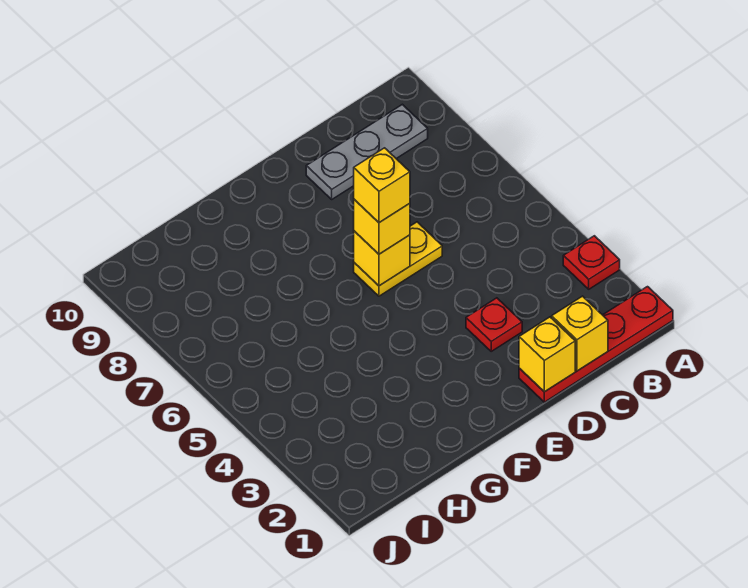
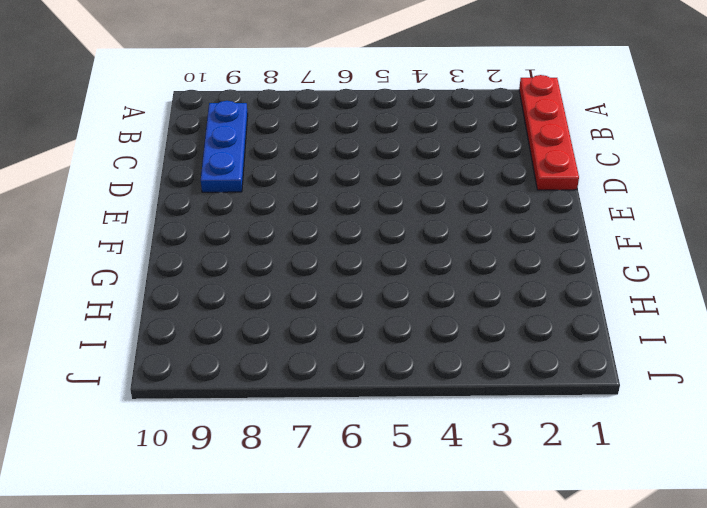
blue 1x3 plate [201,101,248,192] -> grey 1x3 plate [306,104,428,199]
none -> red 1x1 plate [563,236,620,289]
none -> red 1x1 plate [466,298,522,351]

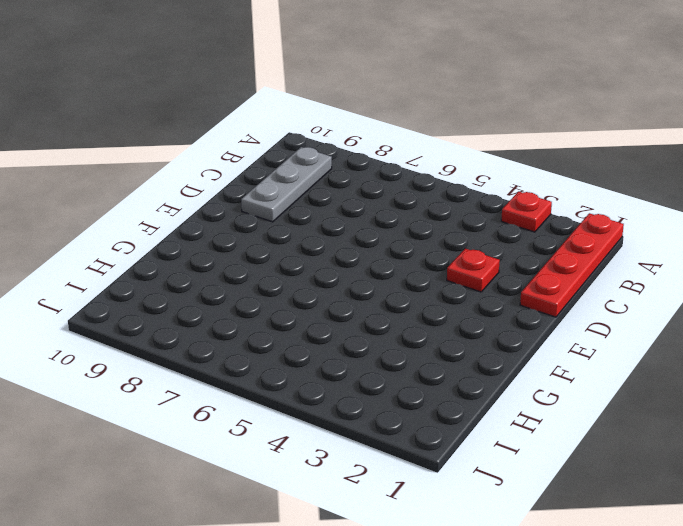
none -> yellow 1x2 plate [354,222,442,296]
none -> yellow 1x1 brick [552,296,608,371]

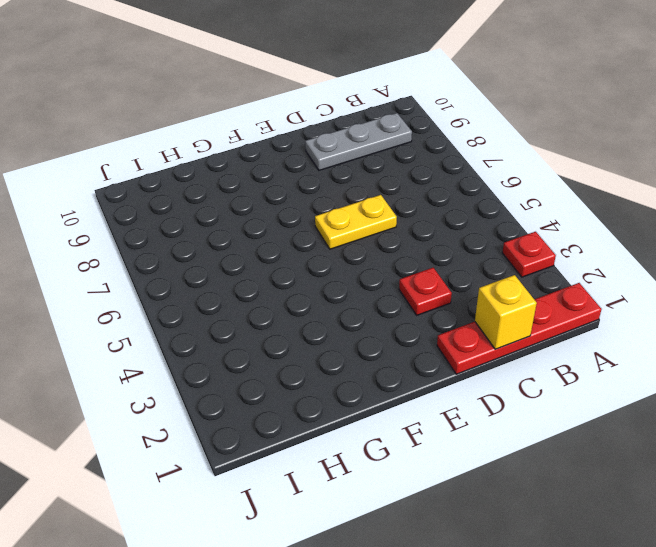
none -> yellow 1x1 brick [519,317,575,392]
none -> yellow 1x1 brick [354,231,410,286]

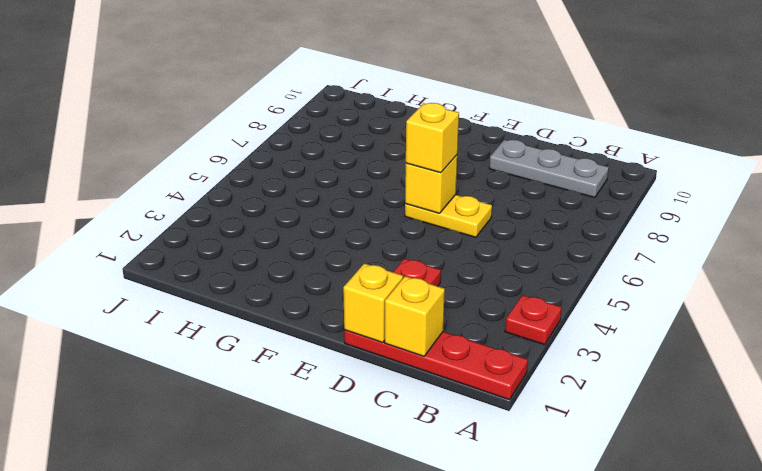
none -> yellow 1x1 brick [354,148,410,223]

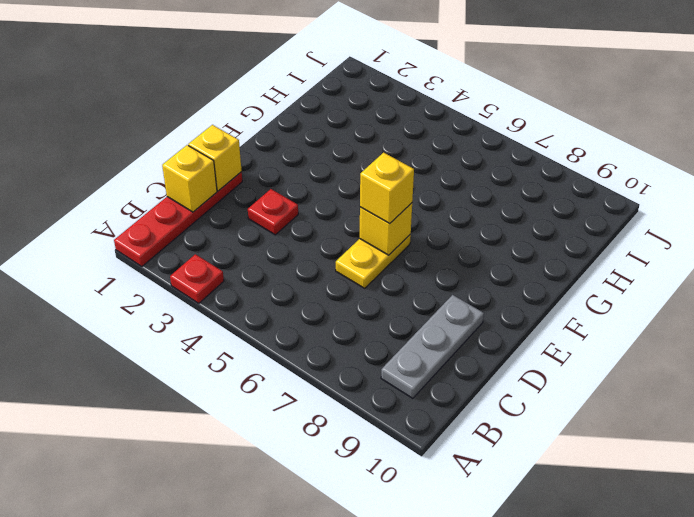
none -> yellow 1x1 brick [354,148,410,223]

